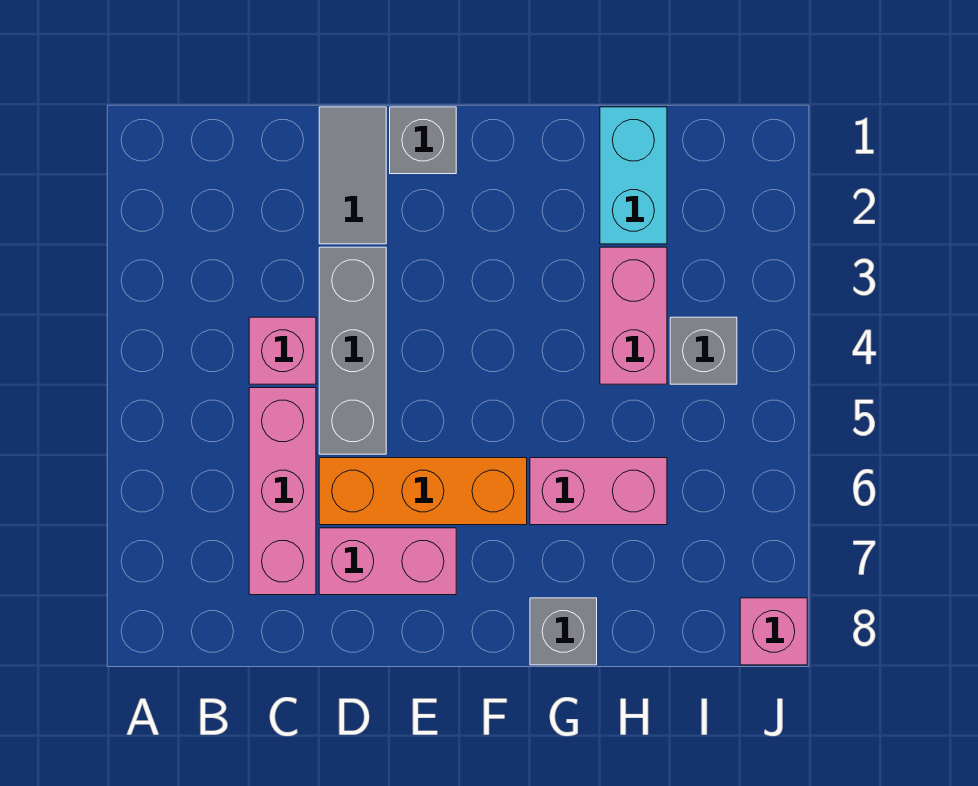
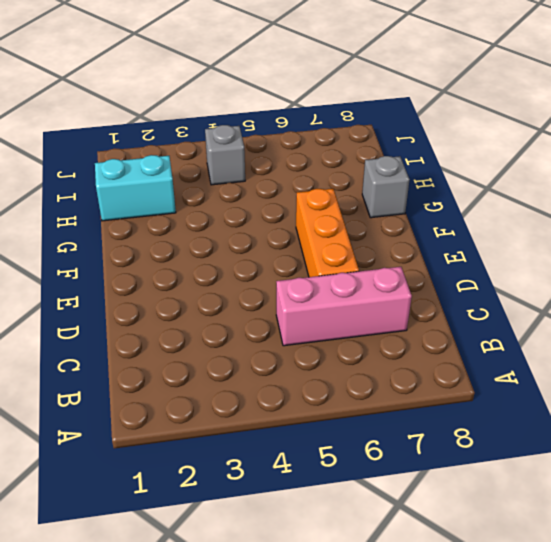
none -> pink 1x1 brick [249,317,316,384]
none -> grey 1x2 tile [319,107,386,244]
none -> grey 1x3 brick [319,247,386,454]

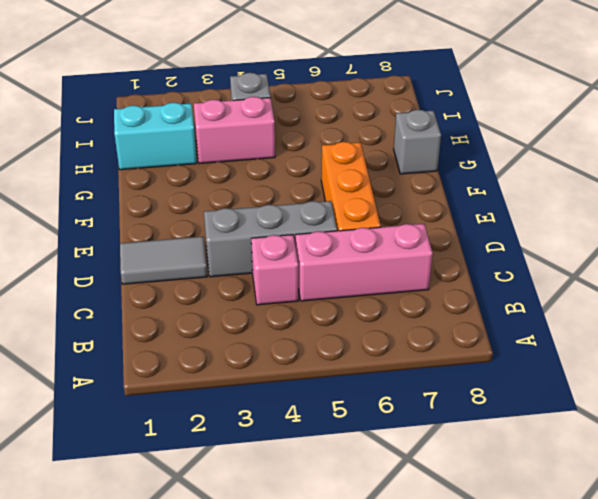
none -> pink 1x2 brick [319,528,456,595]
none -> grey 1x1 brick [390,107,456,174]
none -> pink 1x2 brick [530,458,667,525]

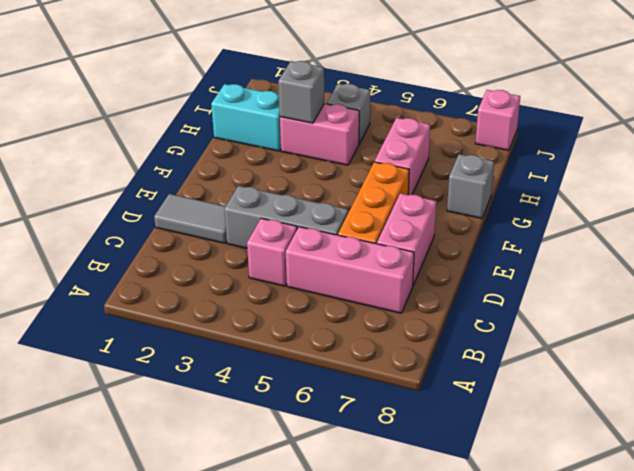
grey 1x1 brick [278,61,324,123] -> grey 1x1 brick moved to [390,107,456,174]

